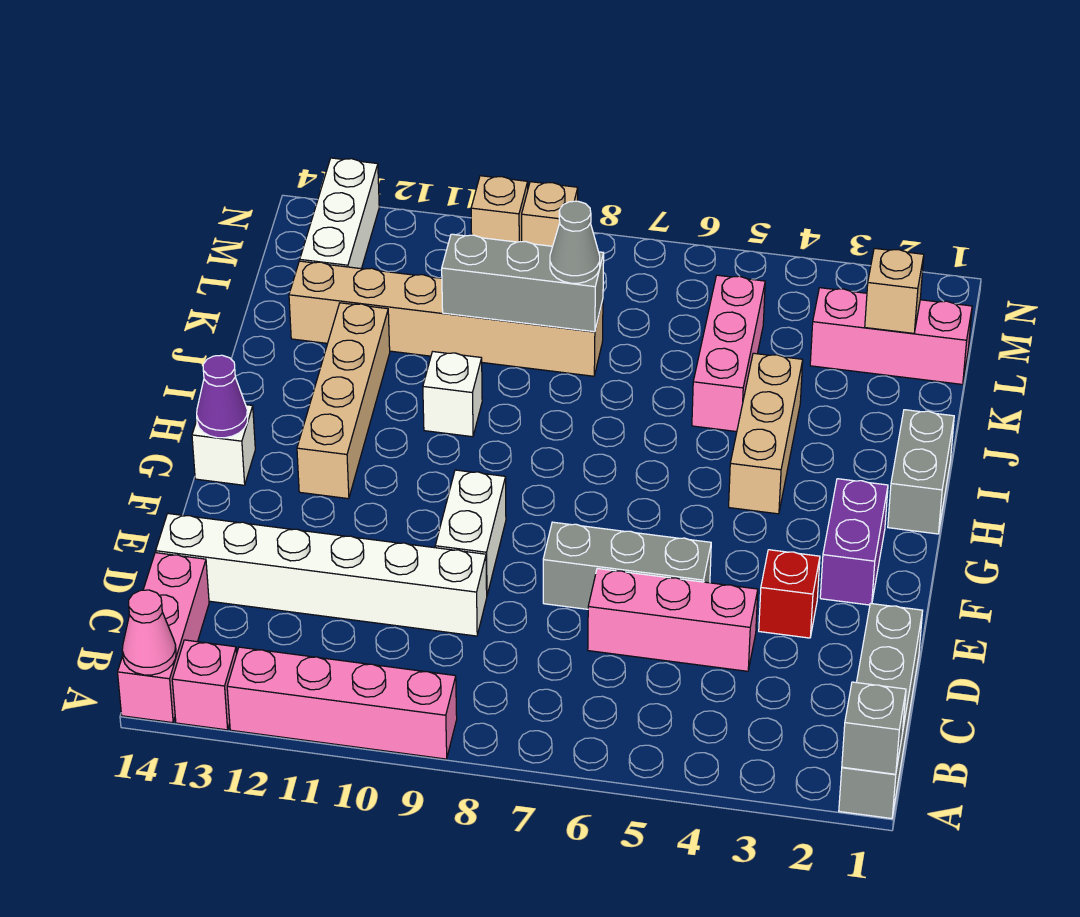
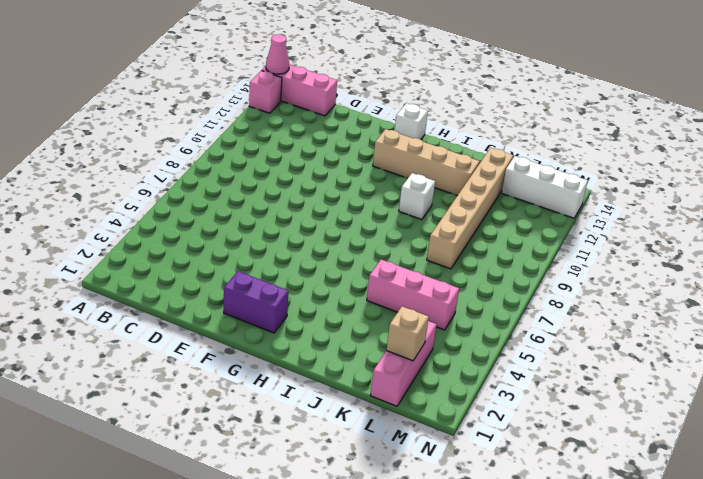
none -> grey 1x4 brick [839,604,923,819]
none -> pink 1x4 brick [227,647,457,759]
none -> pink 1x3 brick [588,569,758,671]

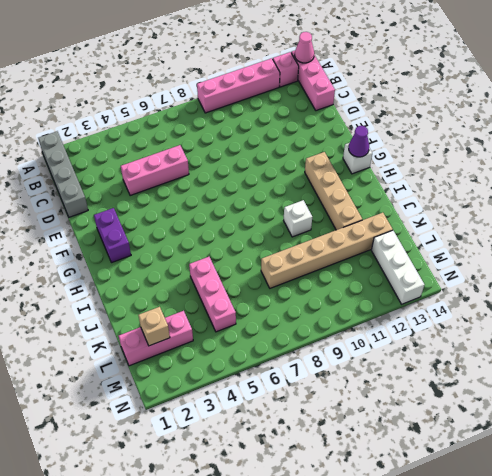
none -> white 1x6 brick [156,514,487,636]
none -> red 1x1 brick [759,550,820,638]
none -> grey 1x3 brick [543,522,711,609]

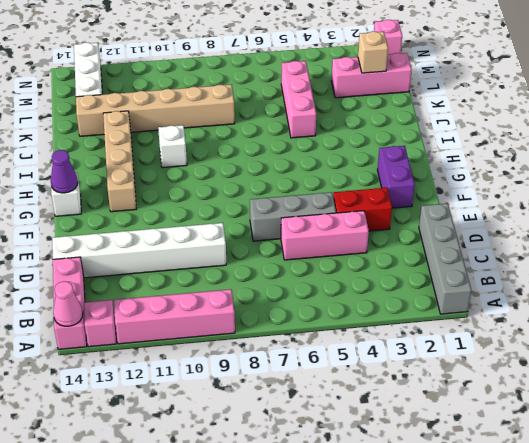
red 1x2 brick [333,188,392,231] -> red 1x1 brick [759,550,820,638]
pink 1x1 brick [374,20,402,55] -> none
none -> white 1x2 brick [435,470,506,595]
none -> grey 1x2 brick [888,410,954,534]
none -> tan 1x3 brick [729,353,803,514]

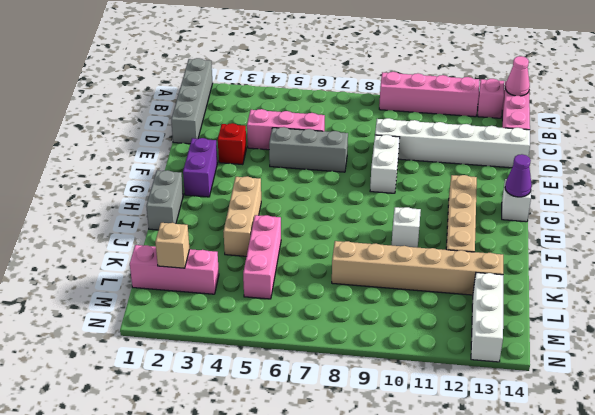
none -> tan 1x1 brick [522,182,578,246]
none -> tan 1x1 brick [471,176,528,242]
none -> grey 1x1 brick [842,682,906,774]

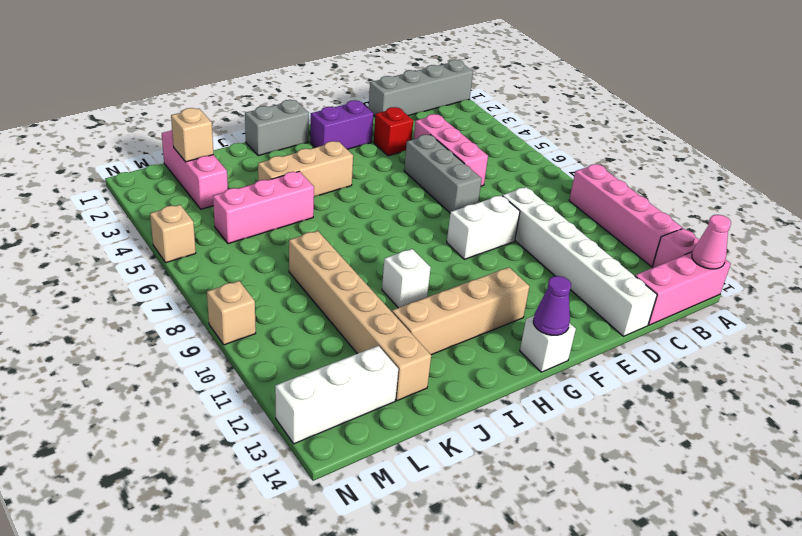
tan 1x1 brick [150,205,196,263] -> tan 1x1 brick moved to [471,176,528,242]
none -> grey 1x1 brick [842,682,906,774]
none -> grey 1x3 brick [442,234,604,332]
none -> grey 1x1 cone [550,201,600,283]

